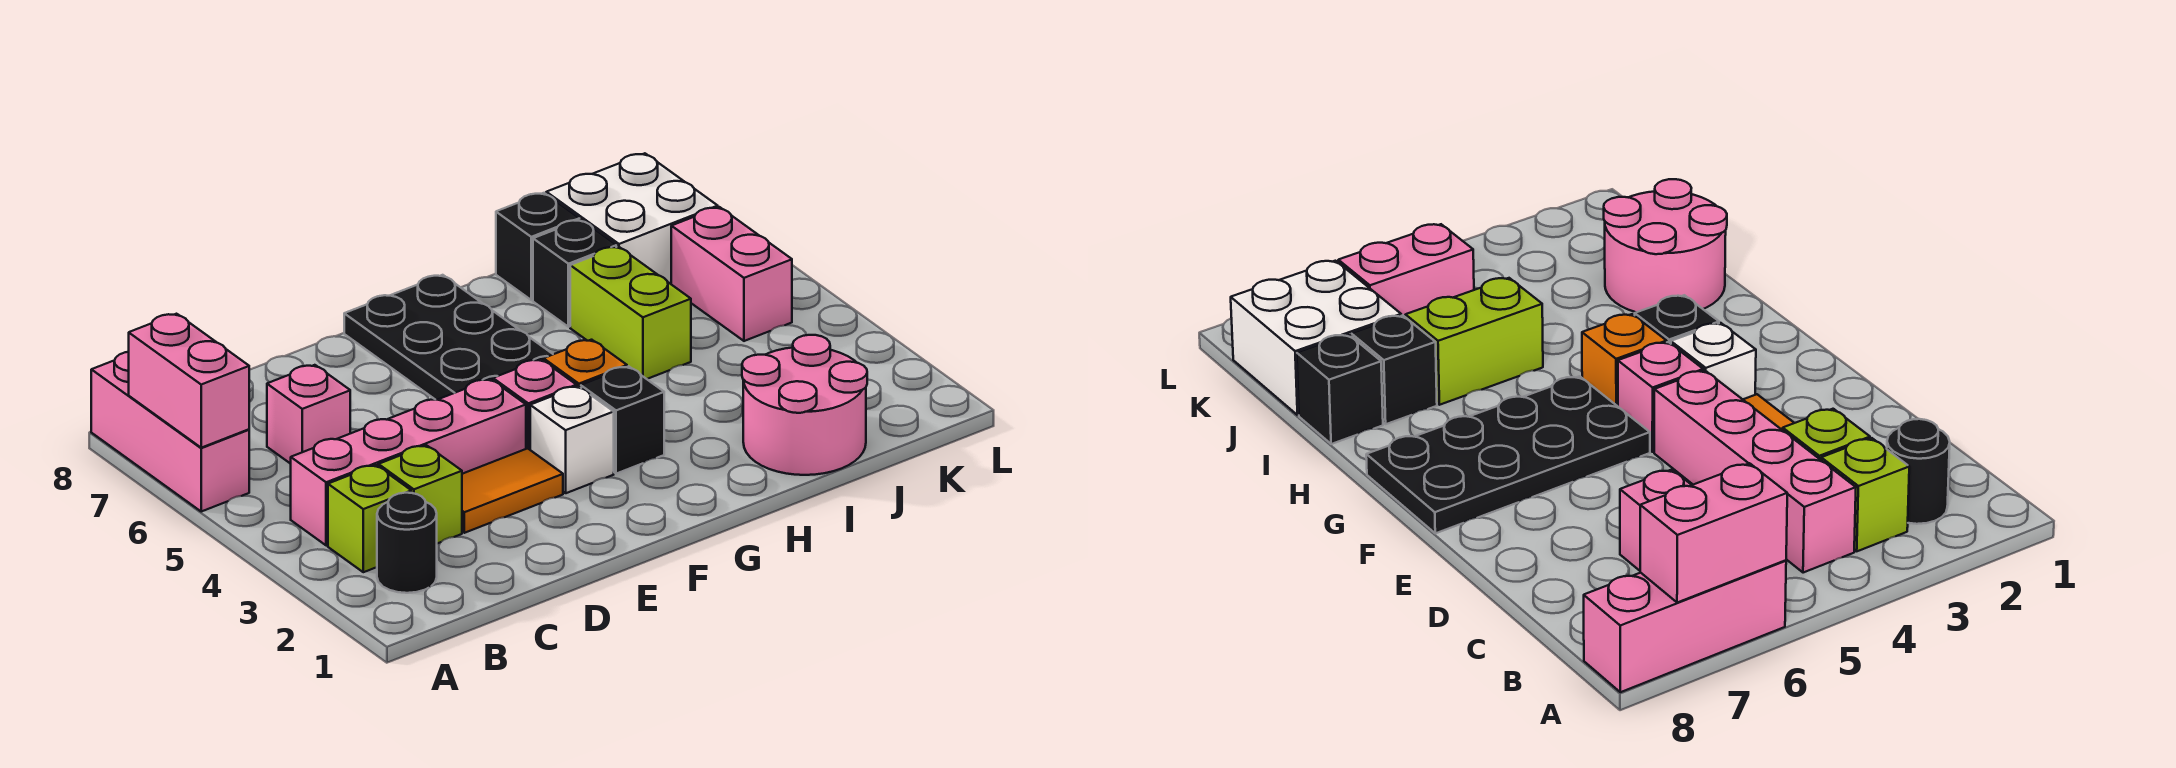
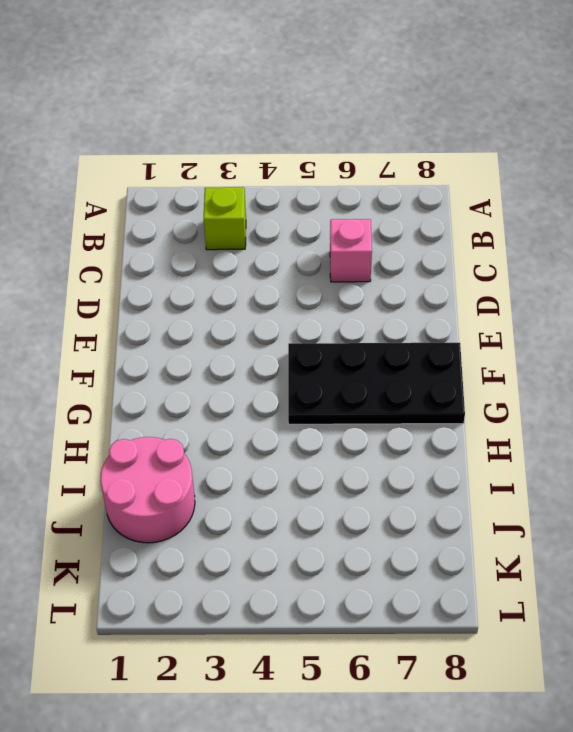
none -> pink 1x3 brick [91,352,249,511]
none -> black 1x1 round brick [377,493,437,593]
none -> pink 1x4 brick [291,379,526,546]

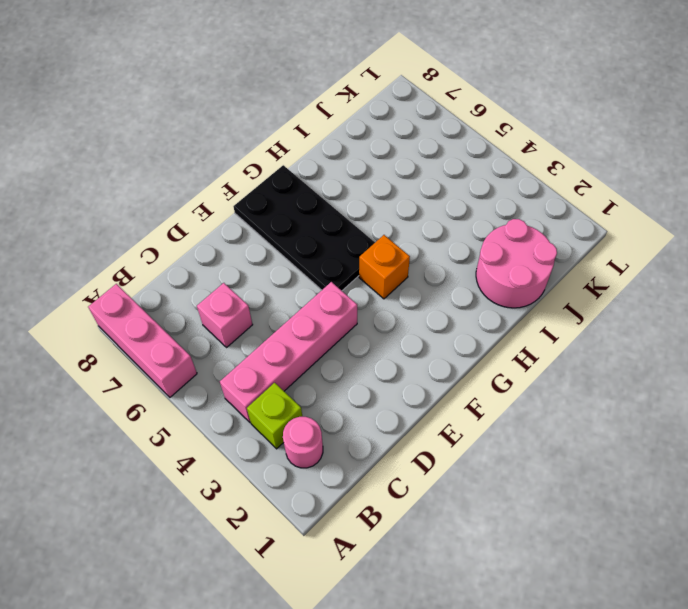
pink 1x1 round brick [283,417,323,468] -> black 1x1 round brick [377,493,437,593]
none -> lime 1x1 brick [378,445,462,544]
none -> orange 1x2 tile [462,448,563,533]
none -> white 1x1 brick [530,386,614,493]

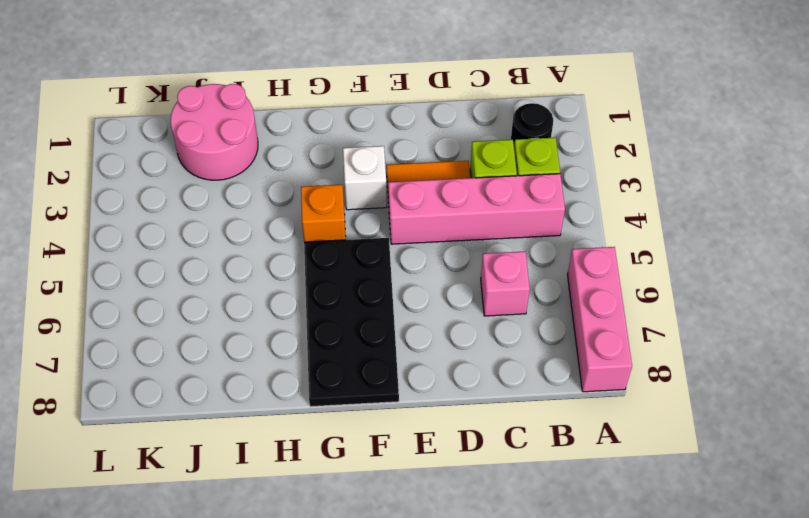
none -> pink 1x1 brick [493,359,577,450]
none -> black 1x1 brick [581,366,664,474]
none -> lime 1x2 brick [570,246,691,379]

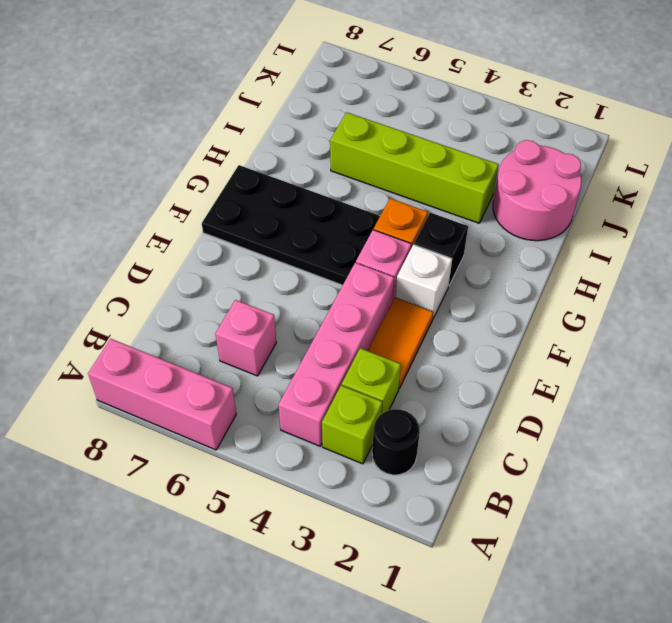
lime 1x4 brick [330,113,499,223] -> lime 1x2 brick [570,246,691,379]
none -> black 1x1 brick [533,220,617,327]
none -> black 1x1 brick [496,193,579,300]
none -> white 2x2 brick [546,153,718,284]

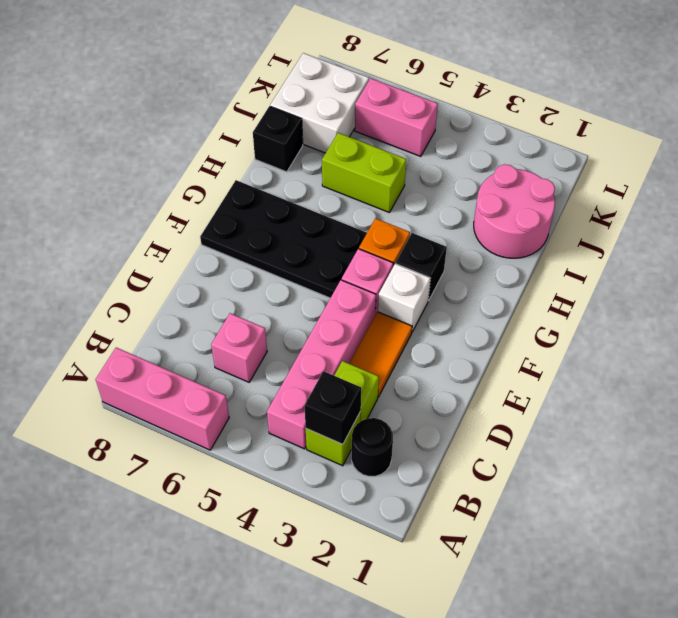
black 1x1 brick [305,371,361,444] -> black 1x1 brick moved to [533,220,617,327]
none -> pink 1x2 brick [129,314,249,448]

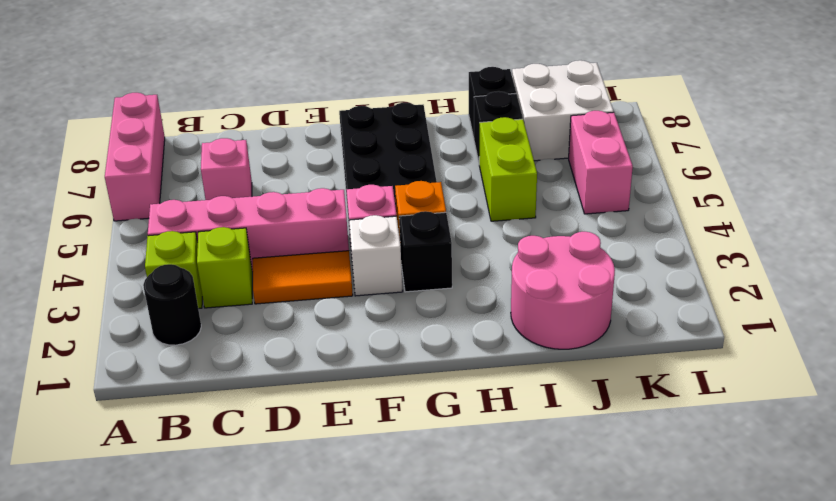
none -> pink 1x2 brick [129,314,249,448]

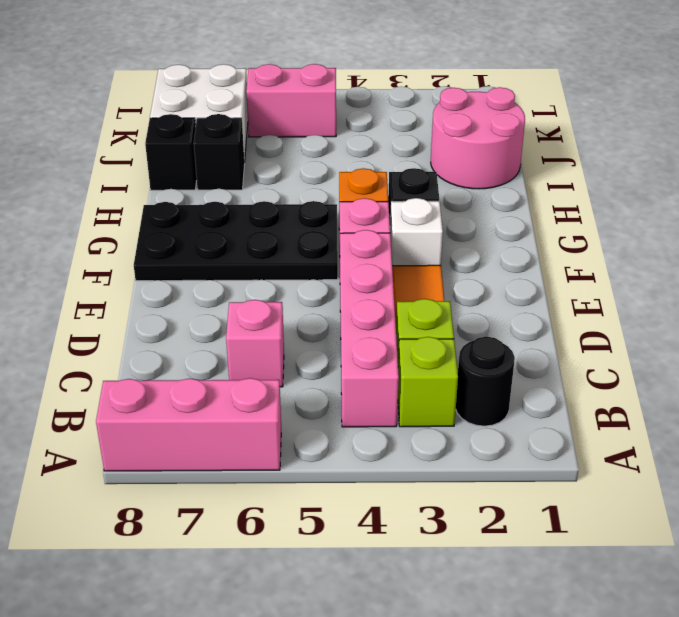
none -> lime 1x2 brick [570,246,691,379]
none -> pink 1x2 brick [129,314,249,448]

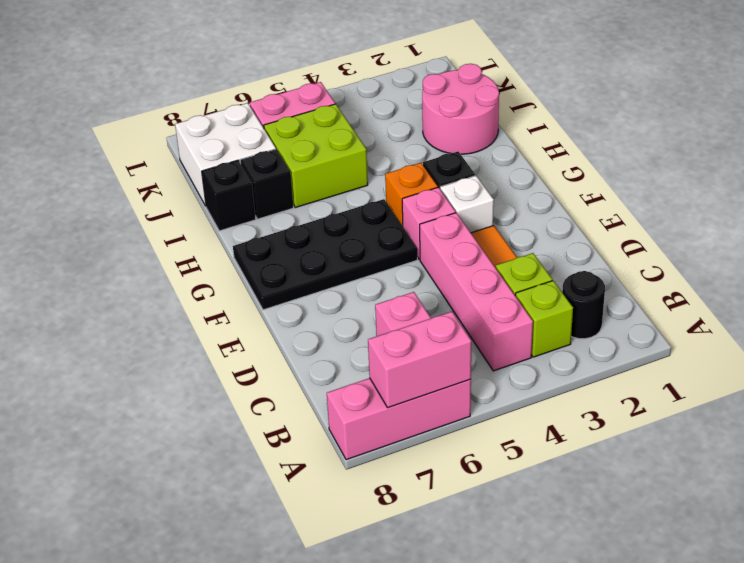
lime 2x2 brick [264,104,368,208] -> lime 1x2 brick [570,246,691,379]

